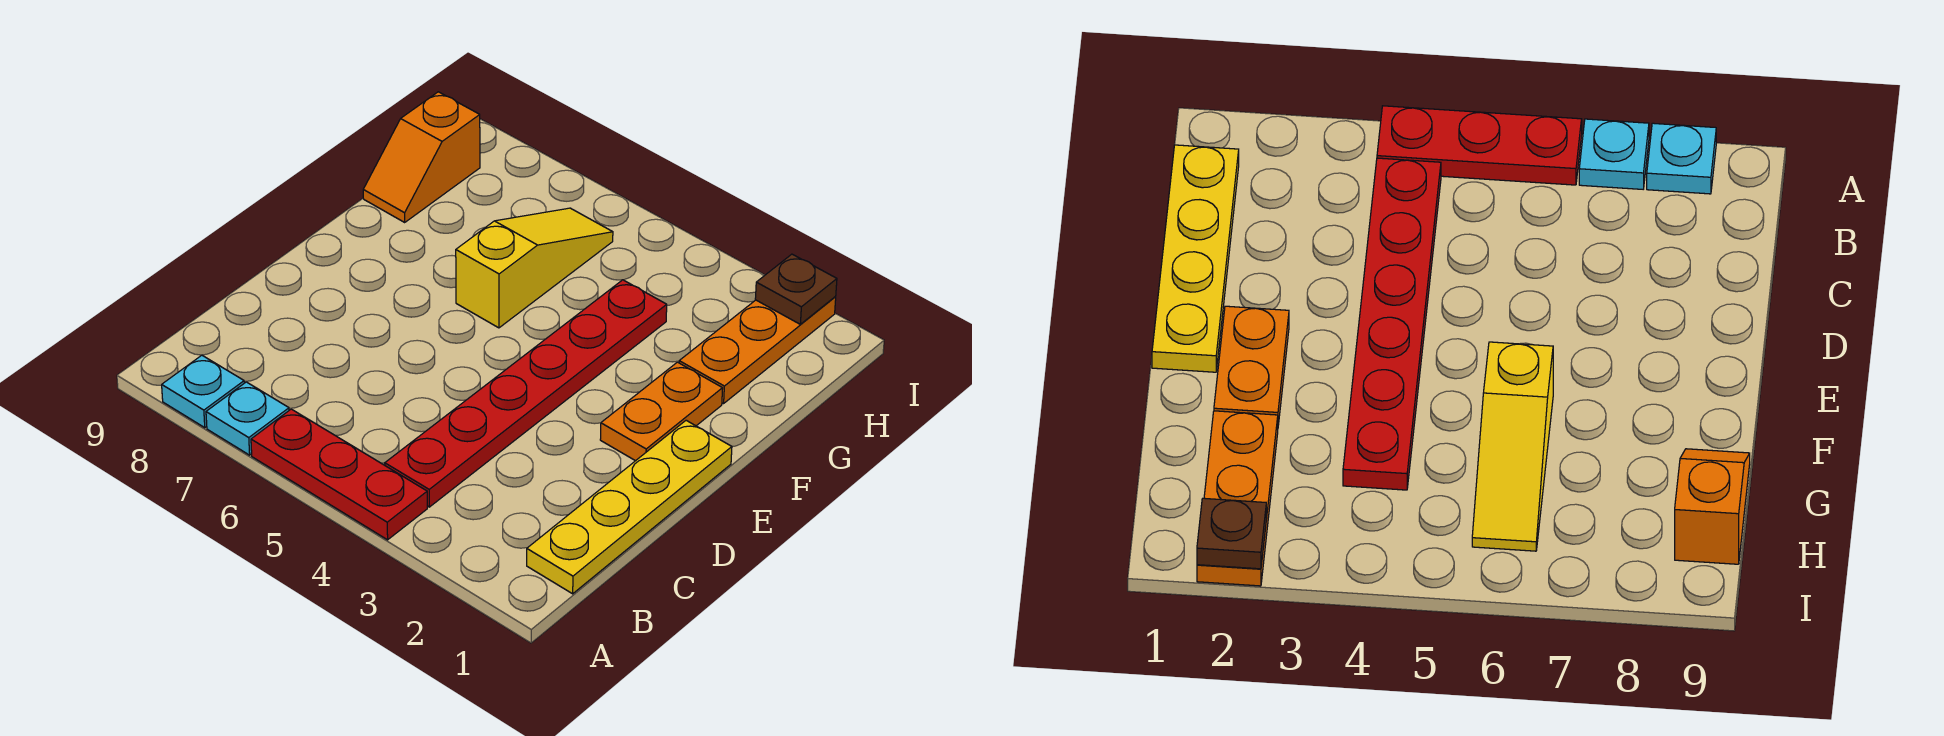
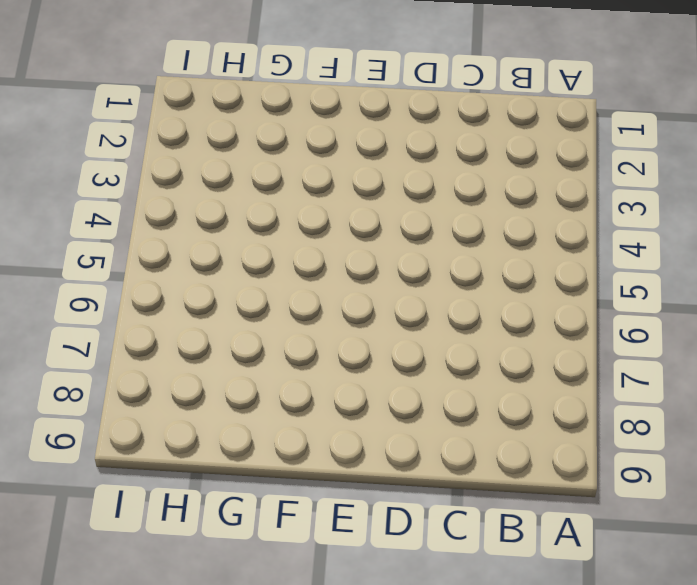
none -> red 1x3 plate [251,409,427,540]
none -> cyan 1x1 plate [206,382,289,455]

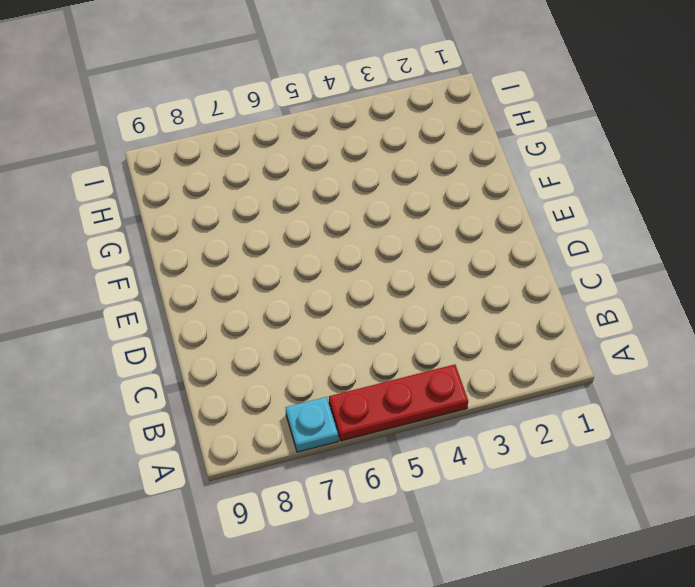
none -> cyan 1x1 plate [162,355,244,428]
none -> yellow 1x4 plate [527,420,732,594]

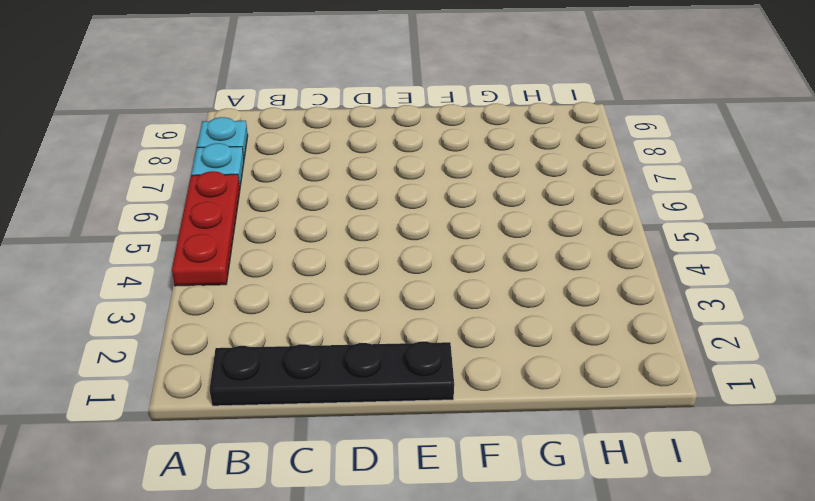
black 1x4 plate [210,341,454,406] -> yellow 1x4 plate [527,420,732,594]
none -> red 1x6 plate [385,280,667,507]
none -> orange 1x2 plate [600,362,723,461]

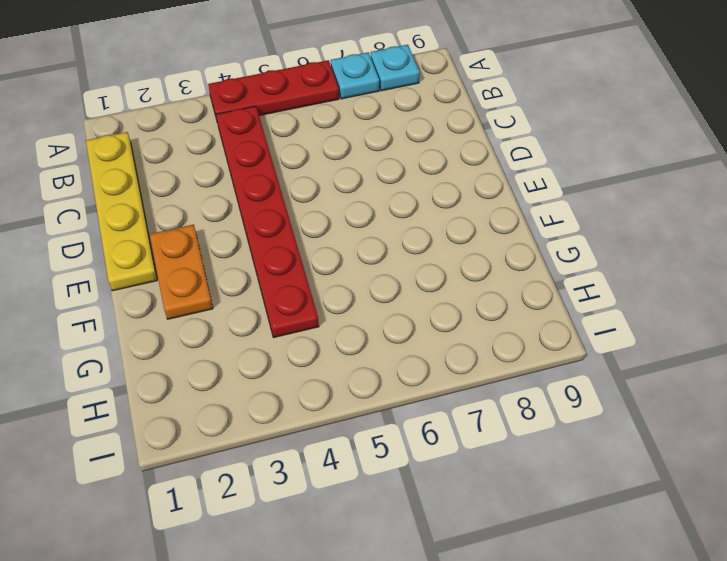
none -> yellow 1x3 slope [456,208,613,328]
none -> orange 1x3 plate [679,297,836,404]

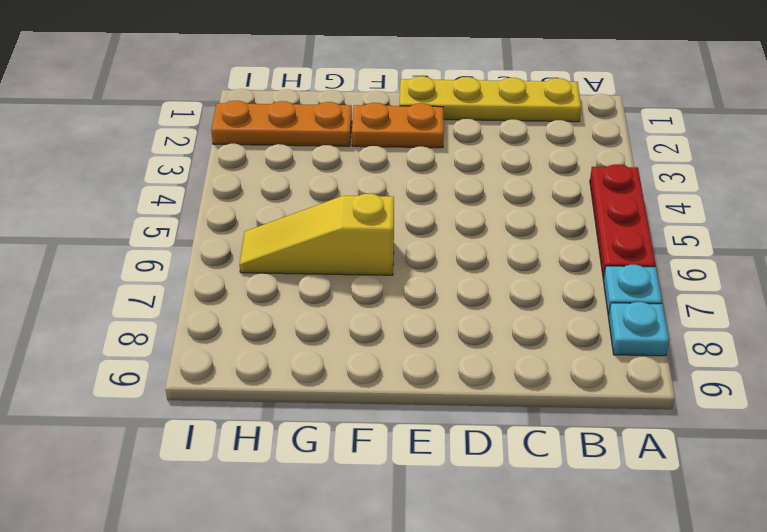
none -> red 1x6 plate [385,280,667,507]
none -> orange 1x2 slope [363,92,480,222]

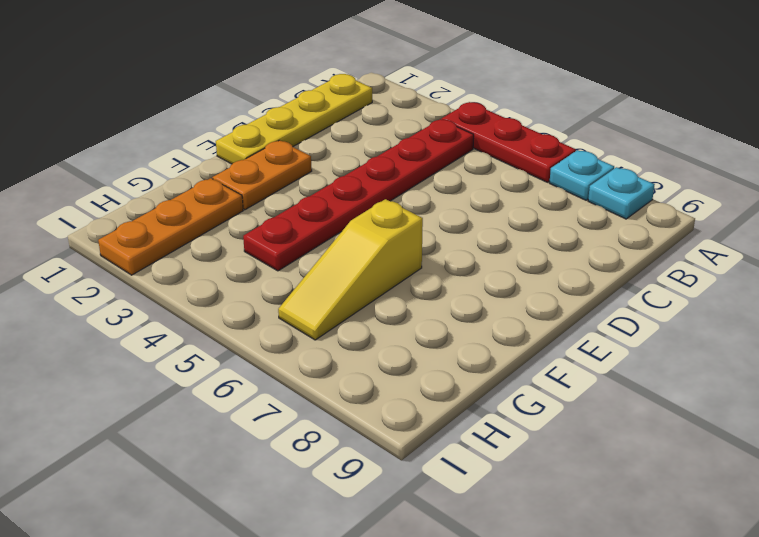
none -> orange 1x2 slope [363,92,480,222]
none -> brown 1x1 plate [755,254,837,324]

